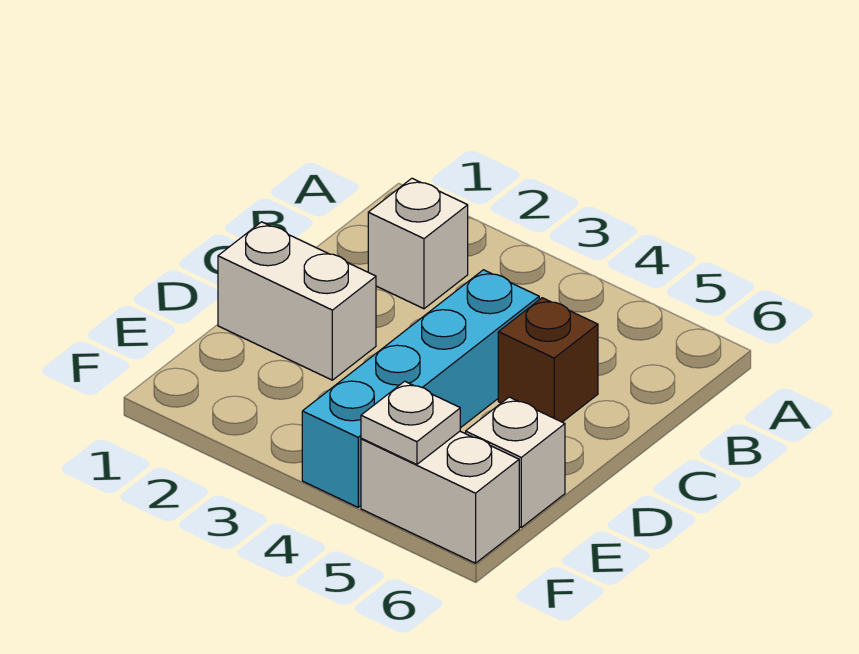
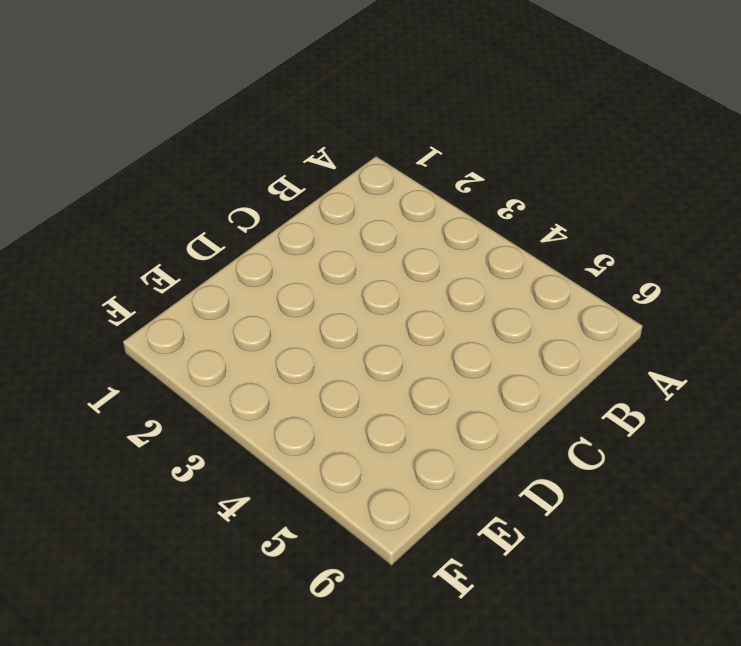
none -> white 1x1 brick [368,178,468,309]
none -> cyan 1x4 brick [302,270,539,507]

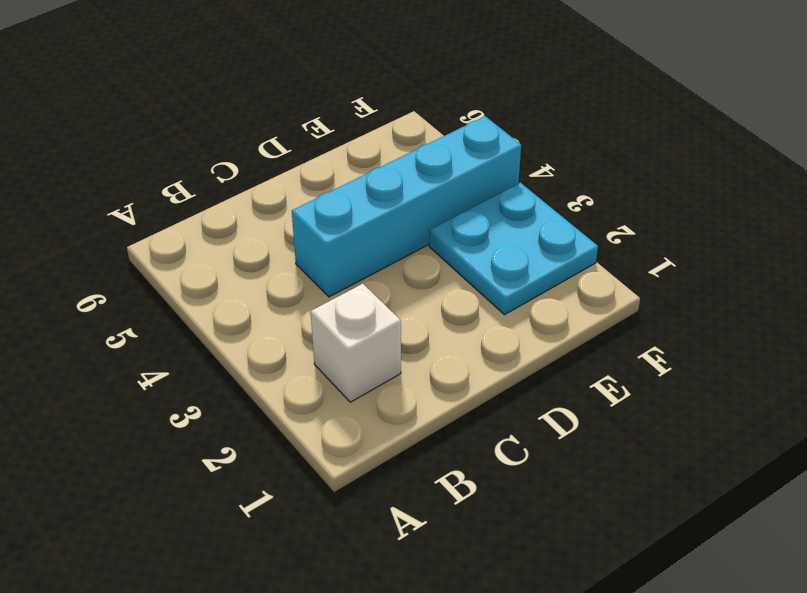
cyan 2x2 plate [429,183,598,315] -> none
none -> brown 1x1 brick [498,298,598,422]
none -> white 1x2 brick [218,222,376,380]

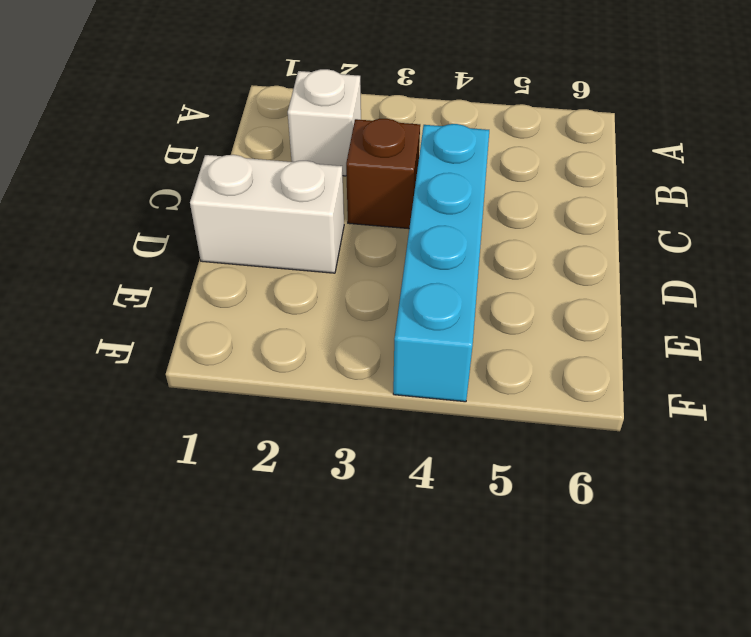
brown 1x1 brick [346,119,420,229] -> brown 1x1 brick moved to [498,298,598,422]
none -> white 1x1 brick [466,397,565,527]
none -> white 1x2 brick [361,431,519,563]

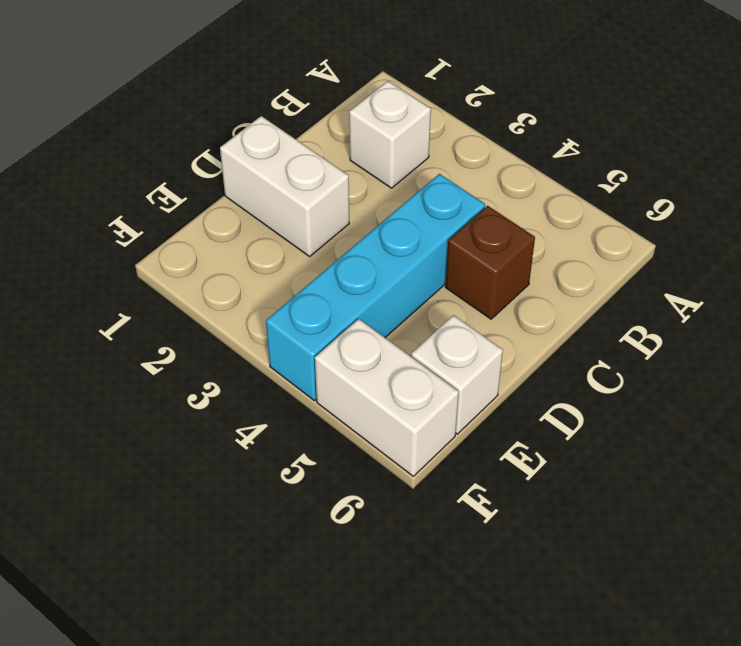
none -> white 1x1 plate [361,381,460,465]

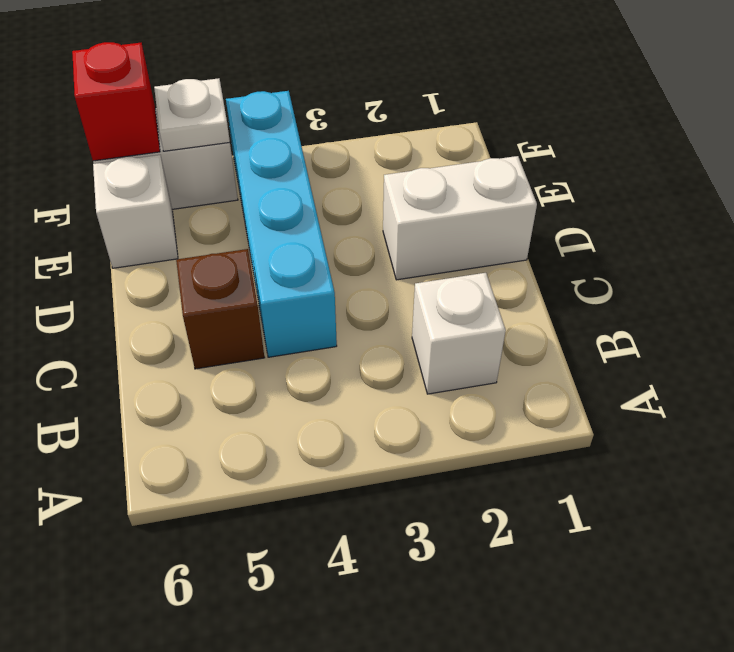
red 1x1 brick [72,42,160,161] -> none

